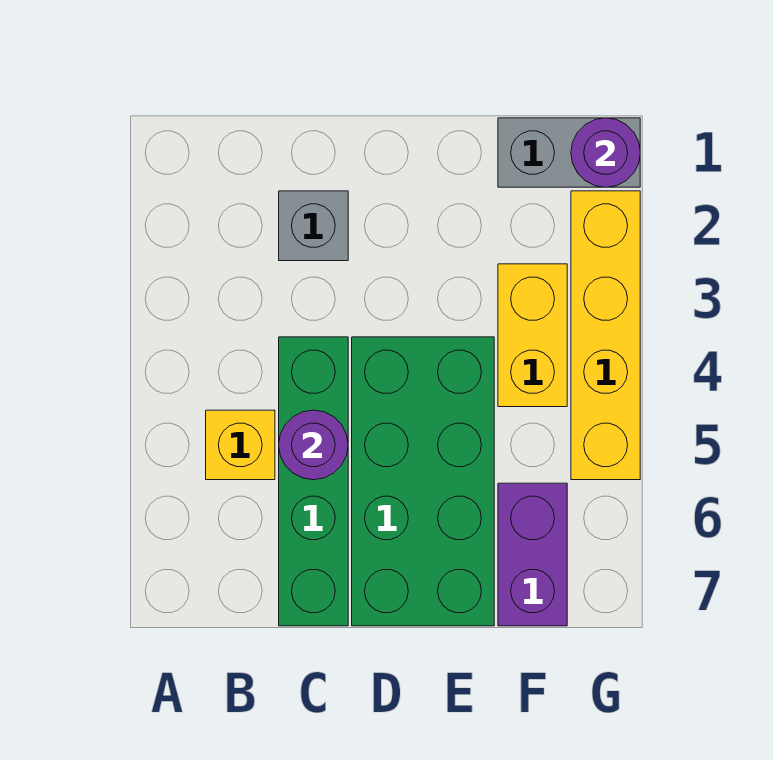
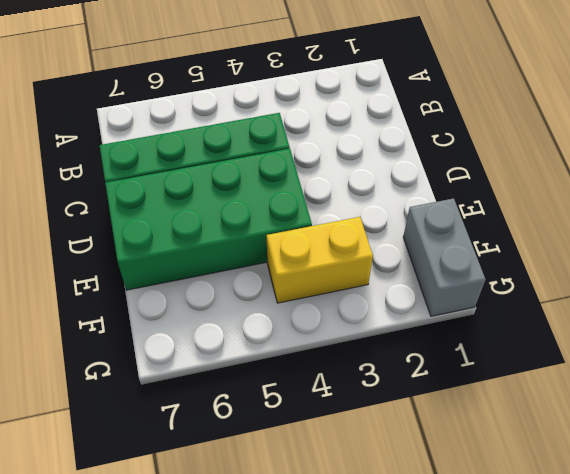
none -> yellow 1x1 brick [206,410,275,480]
none -> grey 1x1 brick [279,191,348,261]

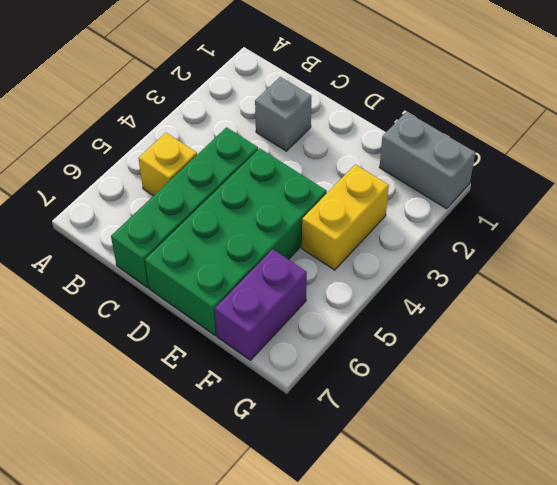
none -> yellow 1x4 brick [571,191,640,480]
none -> purple 1x1 round brick [279,410,348,480]

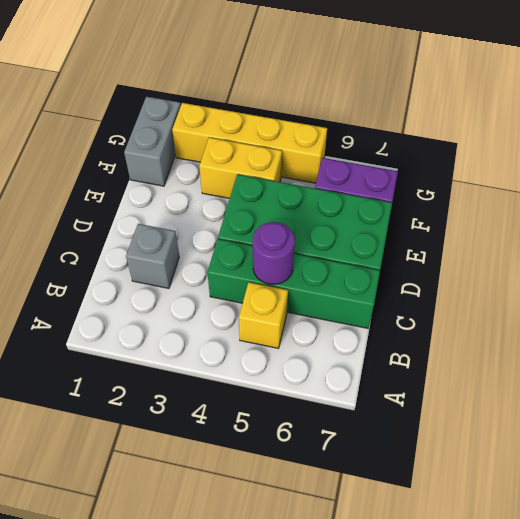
none -> purple 1x1 round brick [571,118,640,187]

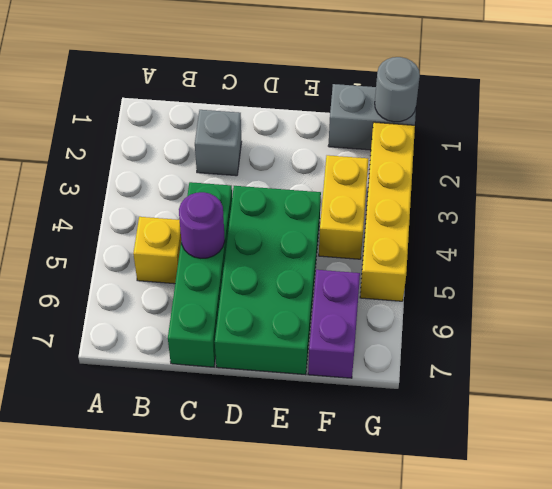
grey 1x1 round brick [375,57,420,122] -> purple 1x1 round brick [571,118,640,187]

